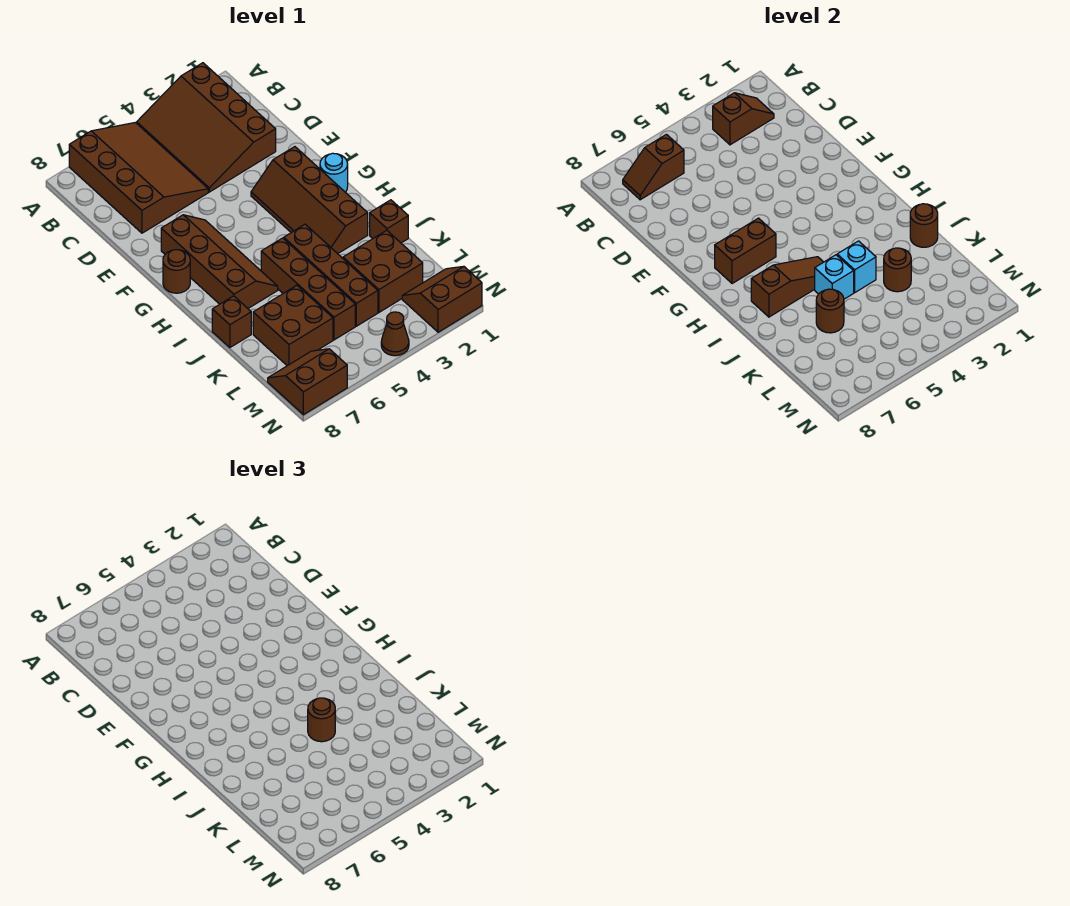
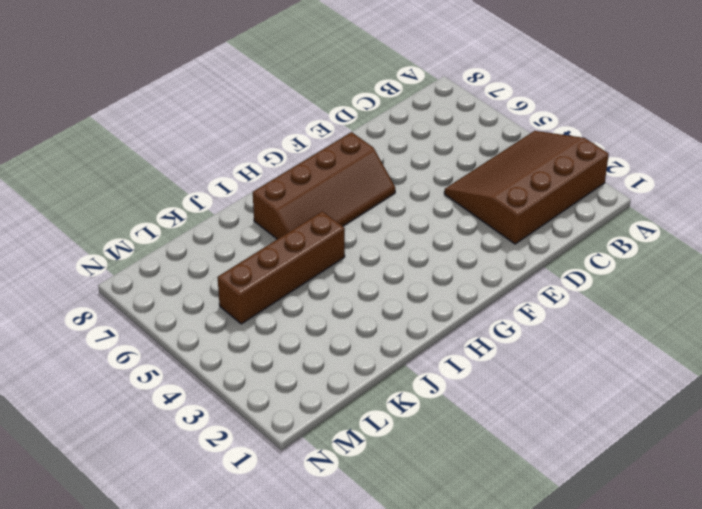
none -> brown 3x4 slope [69,123,208,233]
none -> brown 2x4 slope [251,147,368,254]
none -> cyan 1x1 round brick [320,153,348,192]

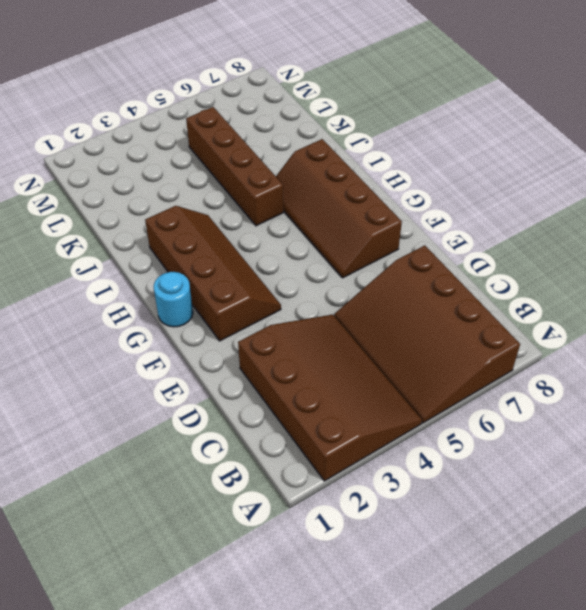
none -> brown 1x1 round brick [163,250,190,293]
none -> brown 1x4 brick [284,224,378,326]
none -> brown 1x1 brick [370,200,408,243]

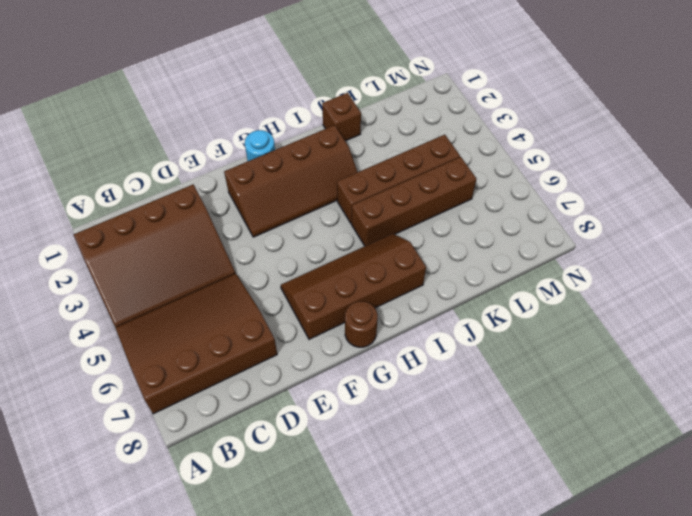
none -> brown 1x1 brick [212,296,251,347]
none -> brown 2x2 brick [343,230,423,312]
none -> brown 2x2 brick [253,285,333,366]

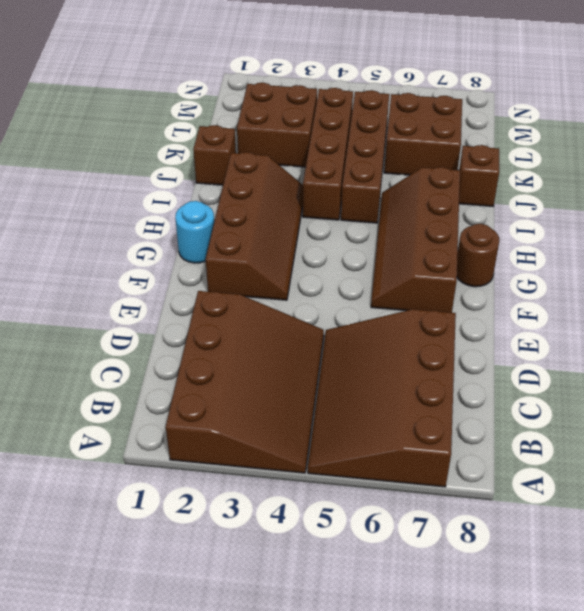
none -> brown 2x2 slope [402,266,482,332]
none -> brown 2x2 slope [268,349,347,415]
none -> brown 1x1 cone [381,312,409,356]

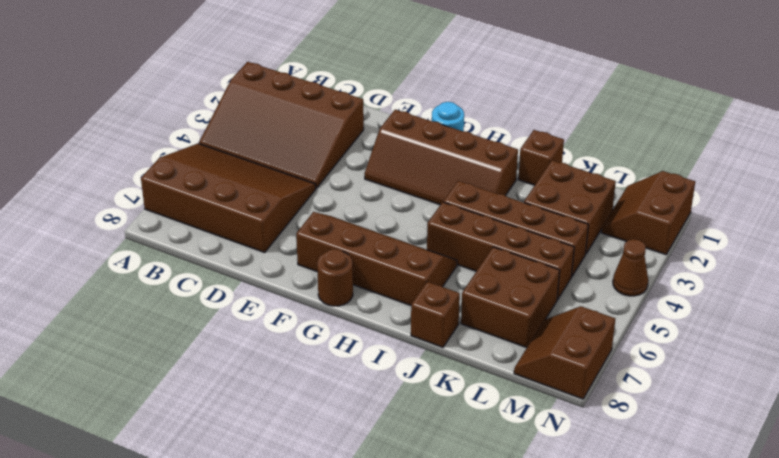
none -> brown 1x2 slope [713,93,774,145]
none -> brown 1x2 slope [623,134,684,200]
none -> brown 1x2 brick [715,218,776,284]

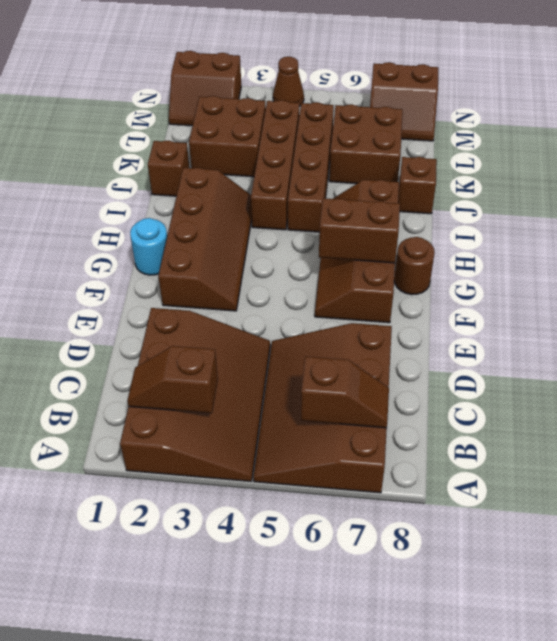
none -> brown 1x3 slope [751,257,823,317]
none -> brown 1x1 round brick [910,204,938,247]
none -> cyan 1x1 brick [837,241,876,292]

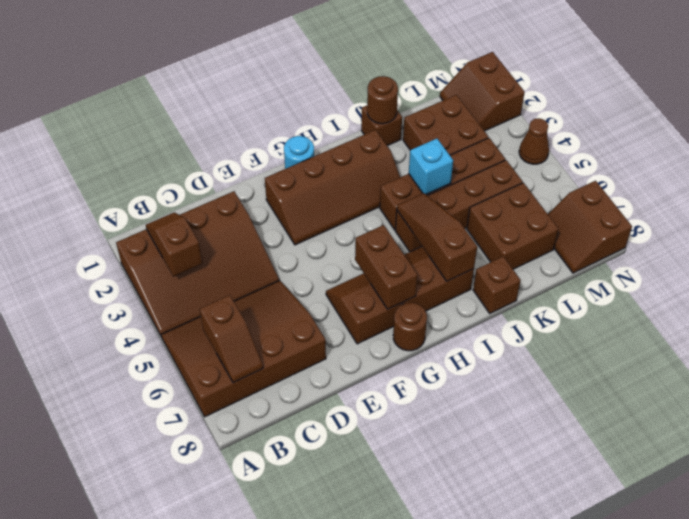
none -> cyan 1x1 brick [815,255,854,299]
none -> brown 1x1 round brick [884,248,911,292]
none -> brown 1x1 round brick [816,289,844,333]

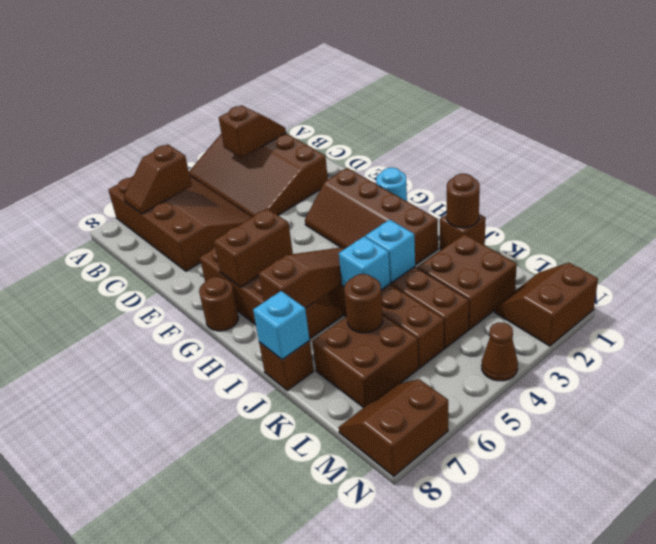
cyan 1x1 brick [253,291,310,360] -> none
none -> brown 1x1 round brick [884,248,911,292]
none -> brown 1x1 round brick [308,698,335,742]

